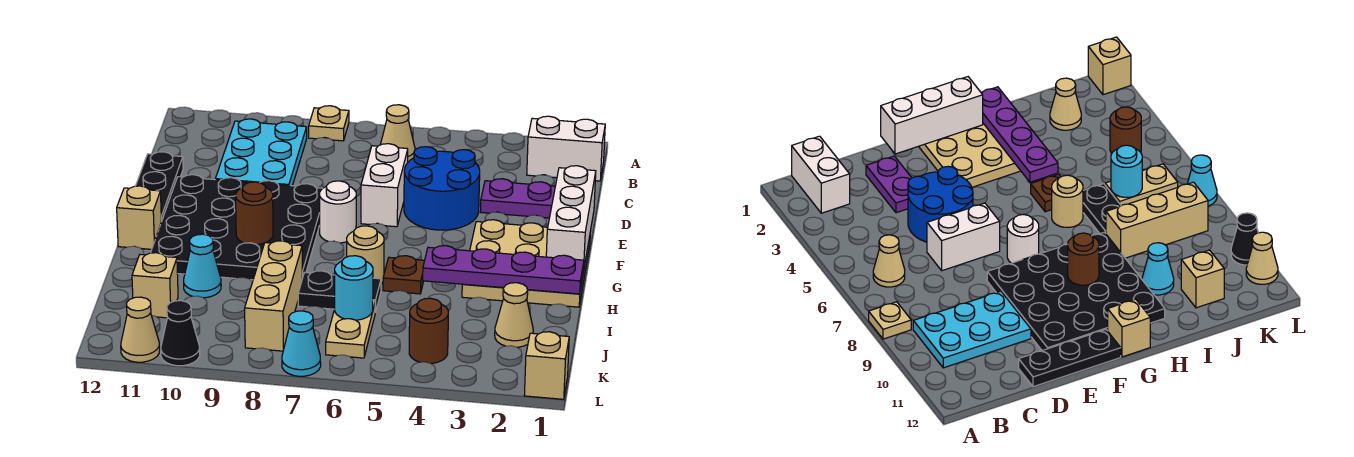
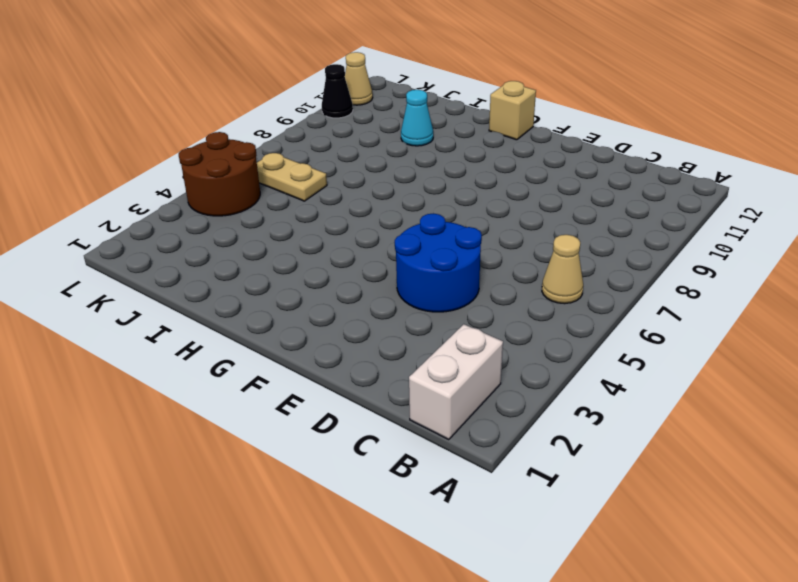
brown 2x2 round brick [179,132,260,216] -> brown 1x1 round brick [409,298,448,363]
none -> tan 1x1 plate [309,106,349,141]
none -> cyan 2x3 plate [215,119,307,186]
none -> purple 1x2 plate [480,179,555,218]

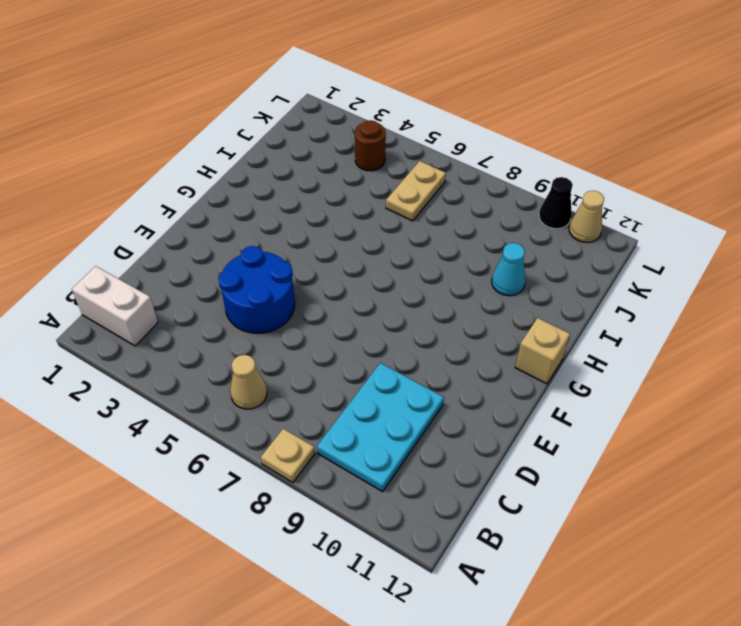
none -> purple 1x2 plate [480,179,555,218]
none -> white 1x2 brick [361,144,408,227]
none -> black 1x3 plate [136,152,183,222]

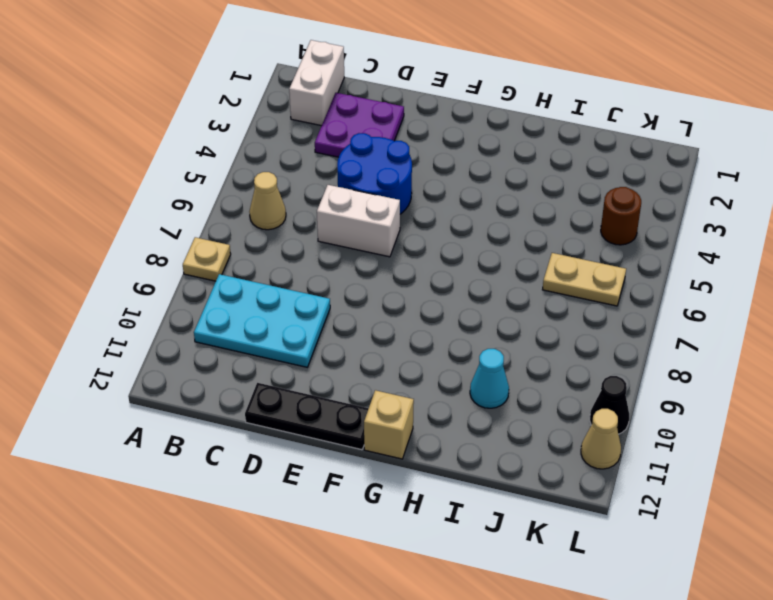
purple 2x2 plate [315,93,404,157] -> purple 1x2 plate [480,179,555,218]
none -> black 4x4 plate [151,175,323,280]
none -> tan 3x3 plate [462,220,590,307]
none -> white 1x1 round brick [320,181,356,243]

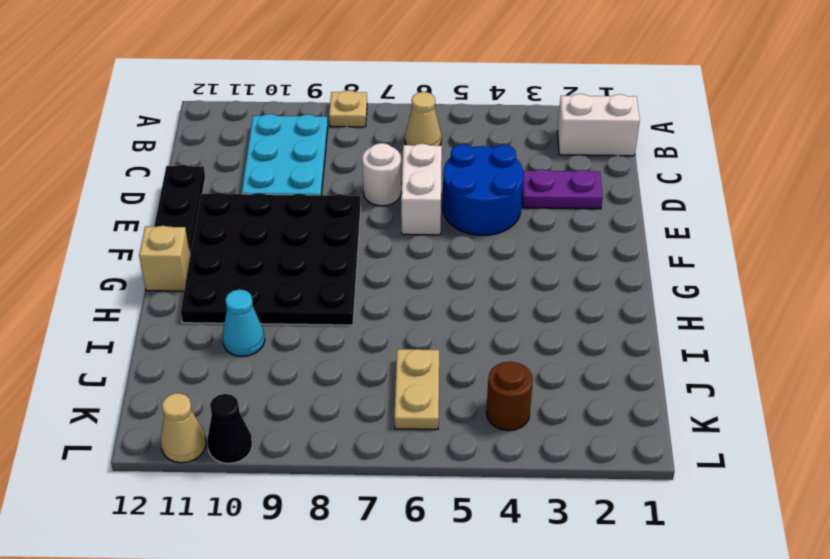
white 1x1 round brick [362,143,401,206] -> white 1x1 round brick moved to [320,181,356,243]
none -> tan 3x3 plate [462,220,590,307]
none -> brown 1x1 plate [383,256,425,294]
none -> tan 1x1 round brick [347,226,384,284]

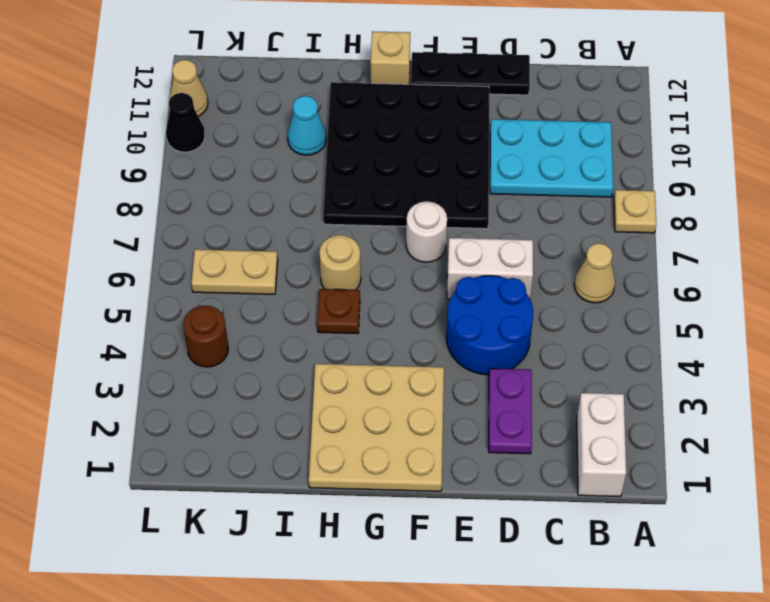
none -> black 1x2 plate [298,271,381,312]
none -> tan 1x3 brick [245,241,302,351]
none -> tan 1x1 cone [495,283,533,347]

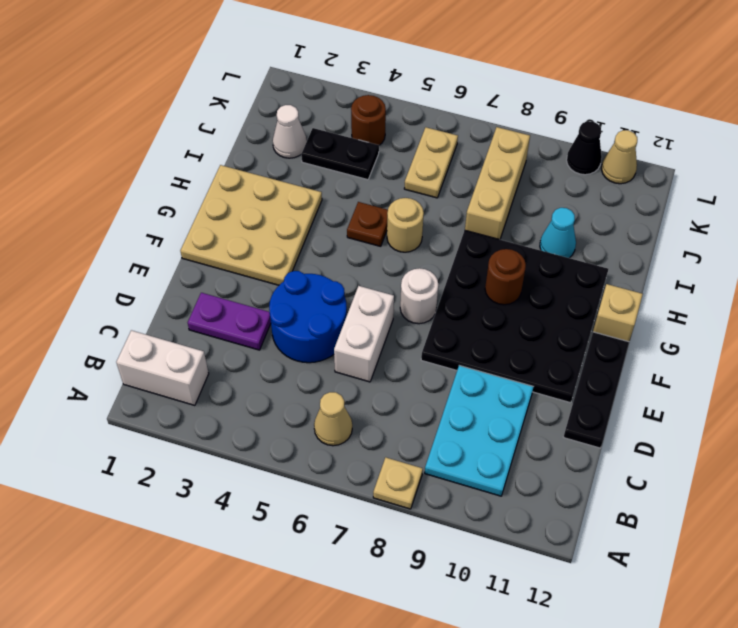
white 1x1 cone [273,105,307,158] -> tan 1x1 cone [495,283,533,347]
black 1x2 plate [301,128,379,180] -> black 1x2 plate moved to [298,271,381,312]
none -> tan 1x1 brick [132,253,178,318]
none -> tan 1x1 brick [524,332,569,399]
none -> cyan 1x1 cone [282,311,321,376]

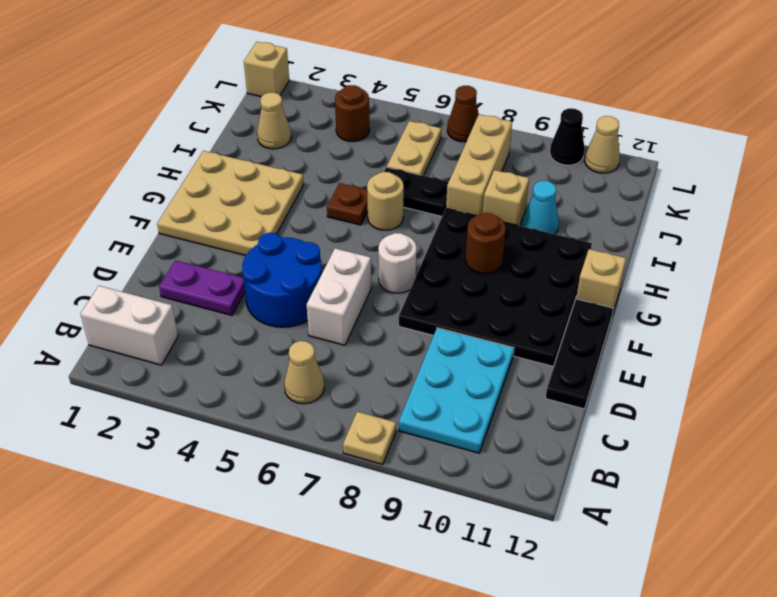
tan 1x1 brick [483,170,529,226] -> tan 1x1 brick moved to [132,253,178,318]
brown 1x1 cone [447,86,479,142] -> cyan 1x1 cone [282,311,321,376]
none -> white 1x3 brick [546,166,596,272]
none -> purple 1x4 plate [423,246,584,294]
none -> cyan 1x1 round brick [334,256,373,320]

